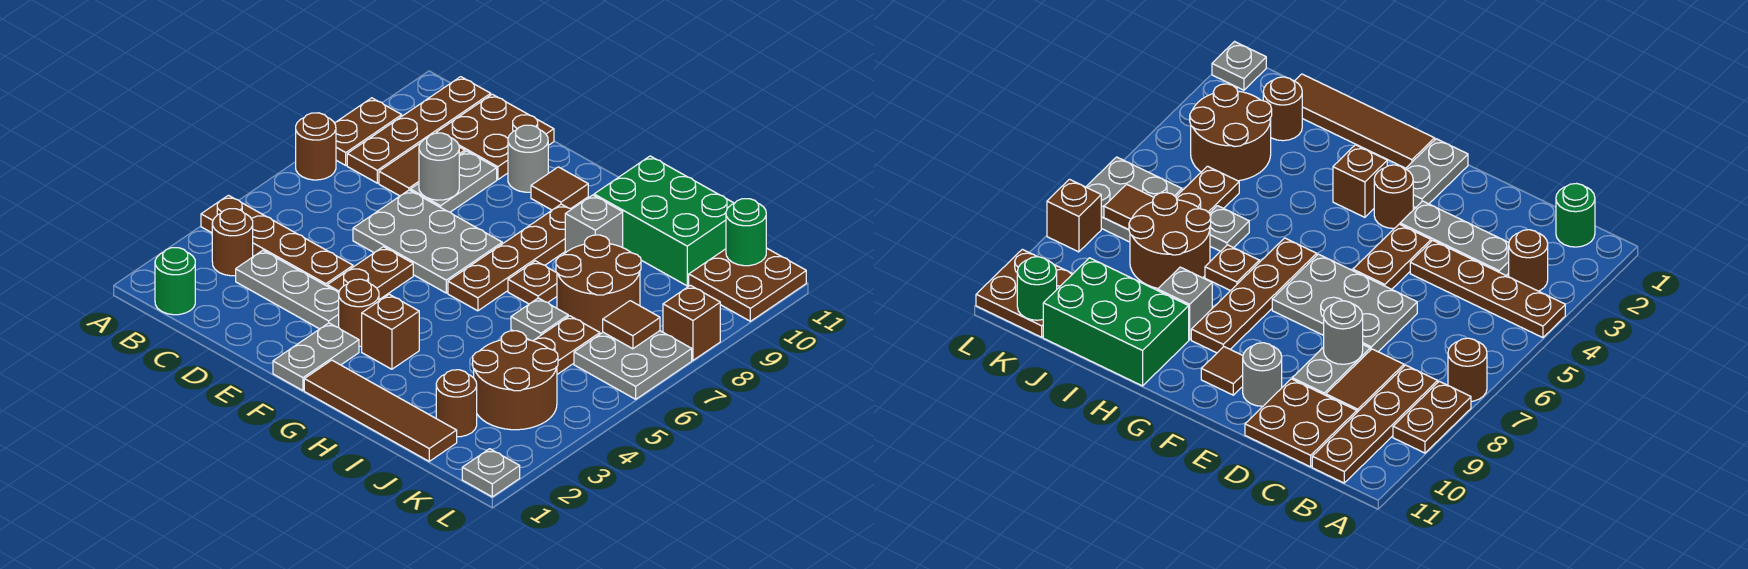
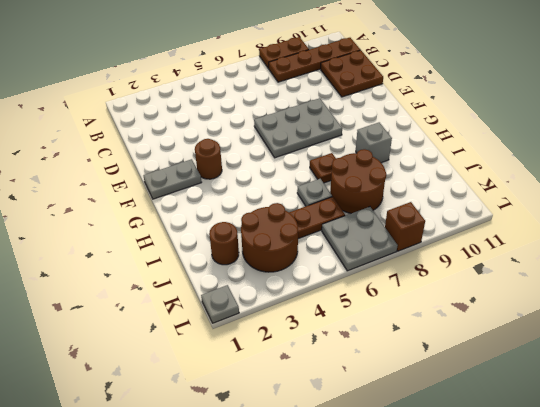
grey 2x3 plate [254,98,342,158] -> grey 2x3 plate turned to [353,190,502,293]
none -> brown 1x4 plate [201,195,353,286]
none -> brown 1x1 round brick [296,113,336,180]
none -> green 1x1 round brick [155,248,195,315]
none -> brown 1x1 round brick [212,209,253,276]

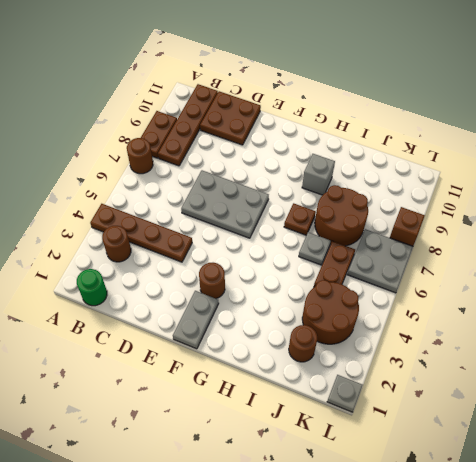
none -> grey 1x3 plate [236,250,339,329]
none -> brown 1x2 tile [379,144,465,196]
none -> grey 1x2 plate [410,151,497,212]
none -> brown 1x2 plate [327,247,413,300]

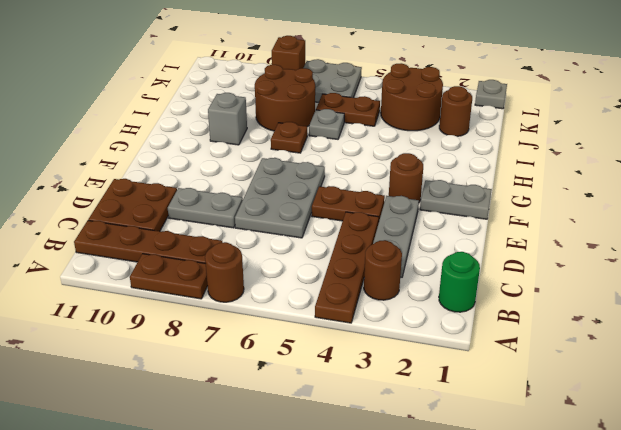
none -> brown 1x2 tile [379,144,465,196]
none -> grey 1x1 round brick [508,125,548,192]
none -> brown 1x1 tile [531,167,588,210]
none -> brown 1x4 tile [304,360,457,461]

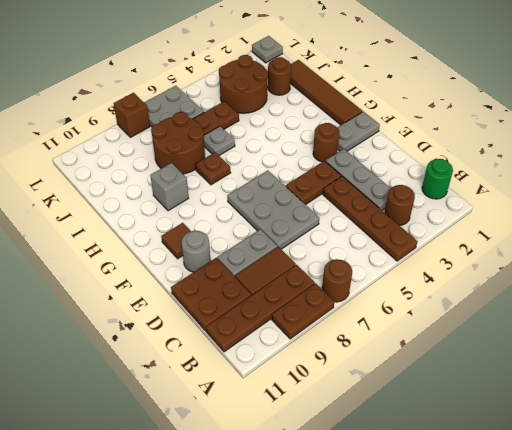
none -> brown 1x1 brick [362,294,419,369]
none -> brown 1x4 plate [448,204,571,311]
none -> green 2x3 brick [594,156,734,286]
none -> brown 2x2 plate [689,248,806,321]

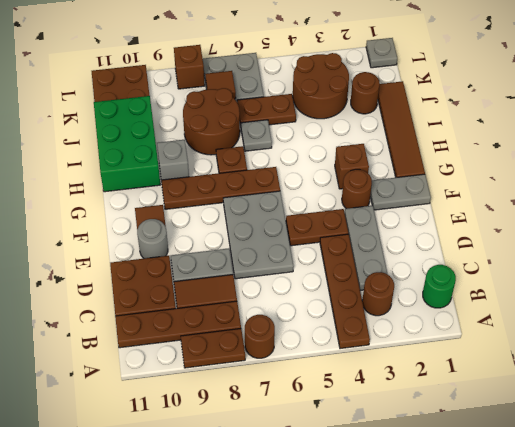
none -> grey 1x1 round brick [419,133,459,200]
none -> green 1x1 round brick [726,199,766,266]

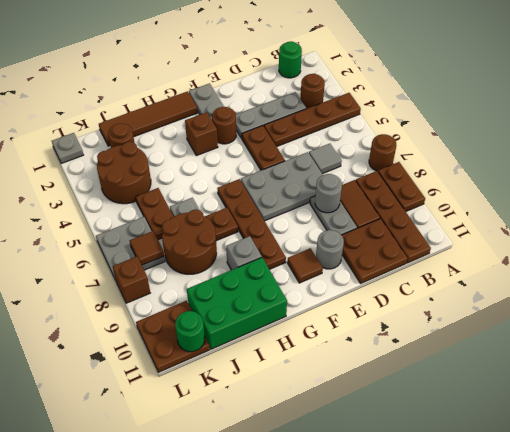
grey 1x1 tile [309,144,342,174] -> none

